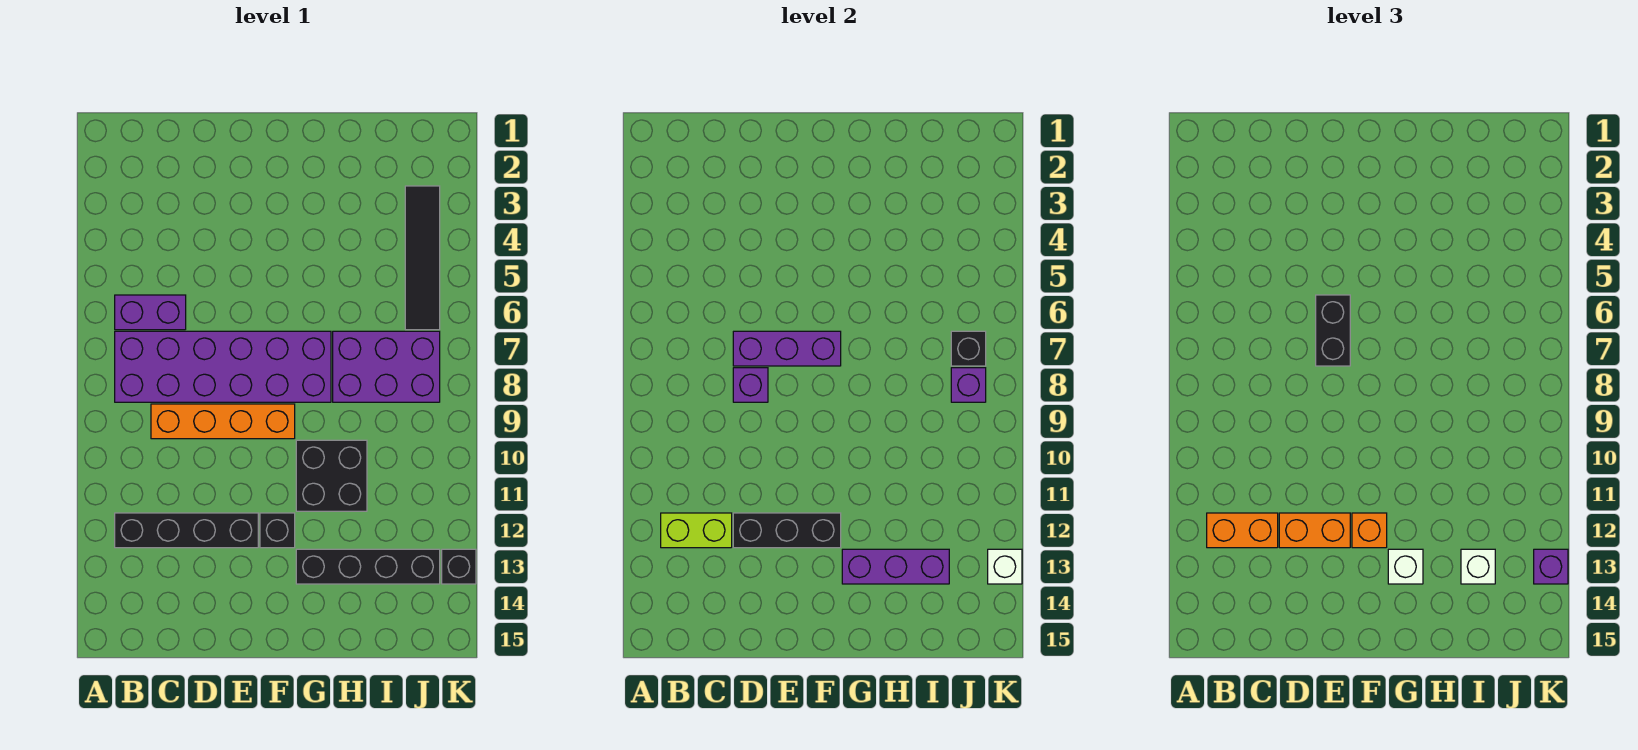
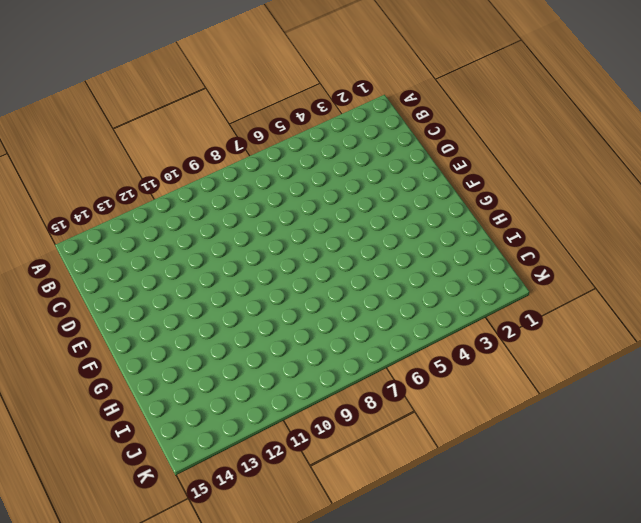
none -> purple 1x2 brick [115,295,186,330]
none -> purple 2x6 brick [115,331,331,402]
none -> black 1x4 brick [115,513,258,548]

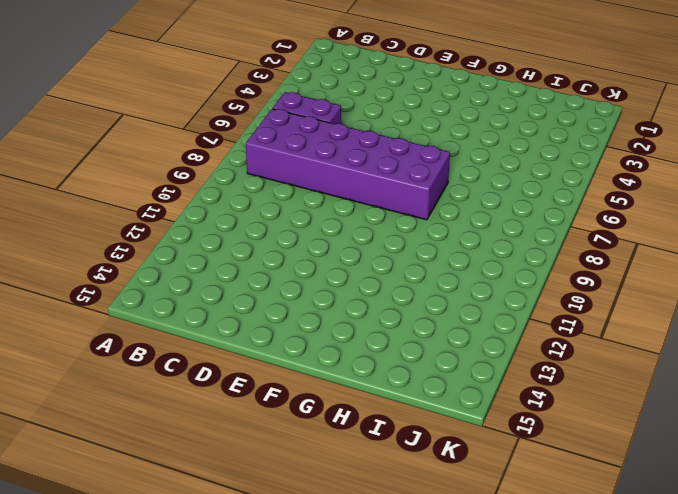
none -> black 1x4 brick [115,513,258,548]
none -> orange 1x4 brick [151,404,295,439]
none -> black 1x1 brick [260,513,295,548]

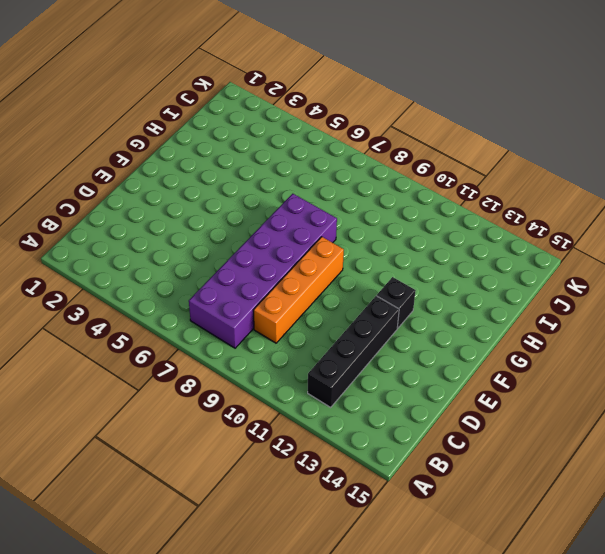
none -> purple 1x2 brick [115,295,186,330]
none -> black 2x2 brick [296,440,367,511]
none -> black 1x4 brick [296,549,440,584]

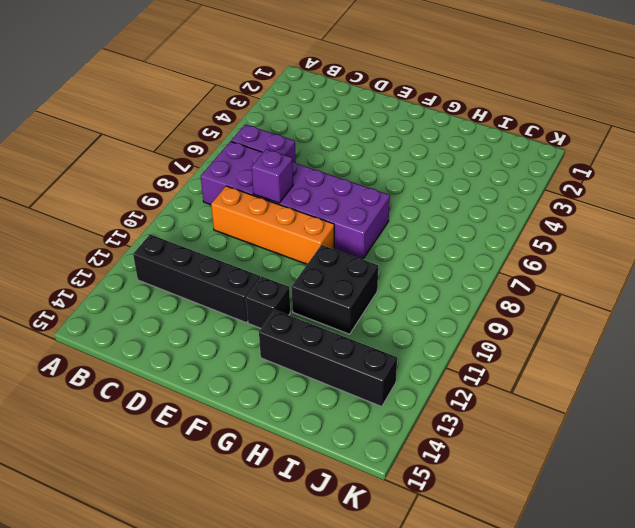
none -> purple 2x3 brick [333,331,440,402]
none -> black 1x4 tile [405,186,440,330]
none -> black 1x1 brick [442,549,476,584]

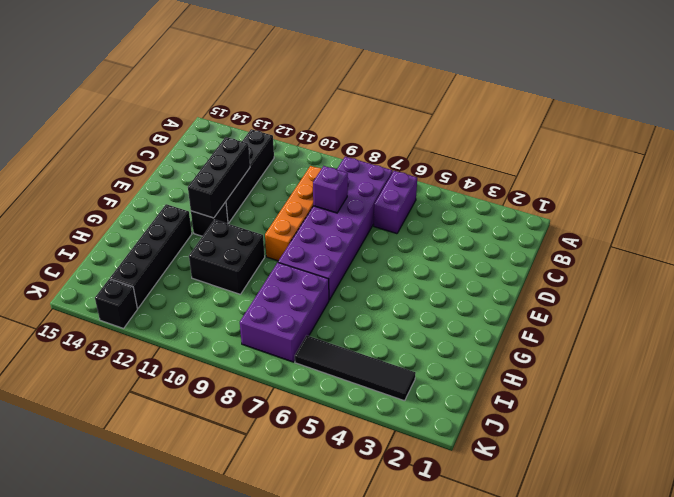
none -> lime 1x2 brick [661,513,732,548]
none -> purple 1x3 brick [733,331,841,366]
none -> purple 1x3 brick [842,549,949,584]

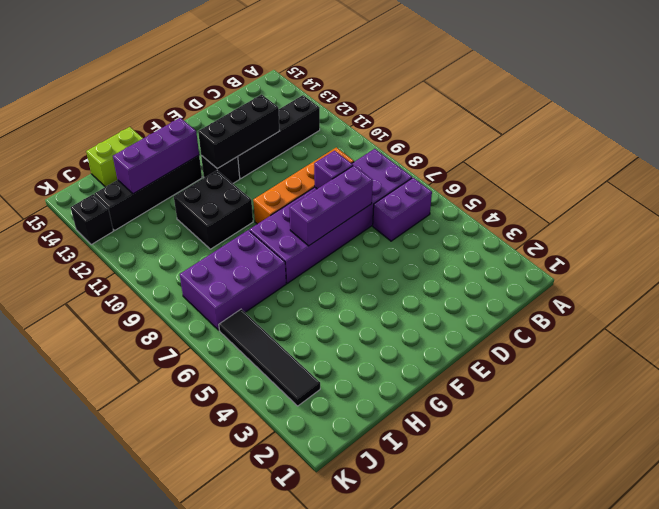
lime 1x2 brick [86,127,143,187] -> lime 1x2 brick moved to [661,513,732,548]
none -> black 1x1 brick [951,331,986,366]
none -> purple 1x1 brick [951,368,986,402]
none -> white 1x1 brick [988,549,1022,584]

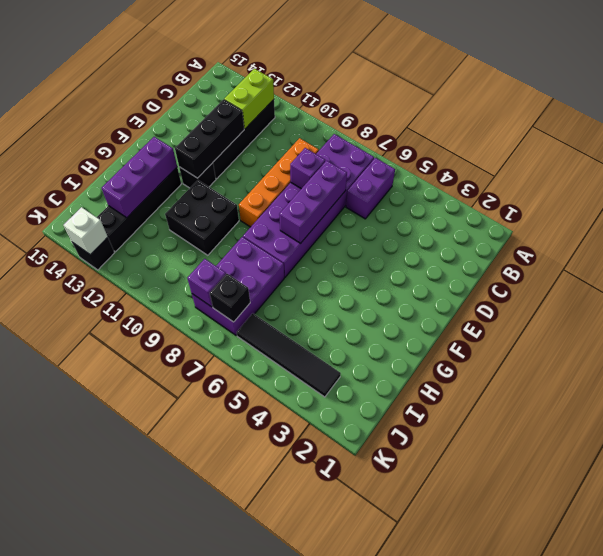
none -> orange 1x2 brick [1207,513,1278,548]
none -> orange 1x2 brick [1279,513,1350,548]
none -> black 1x2 brick [1316,295,1350,366]

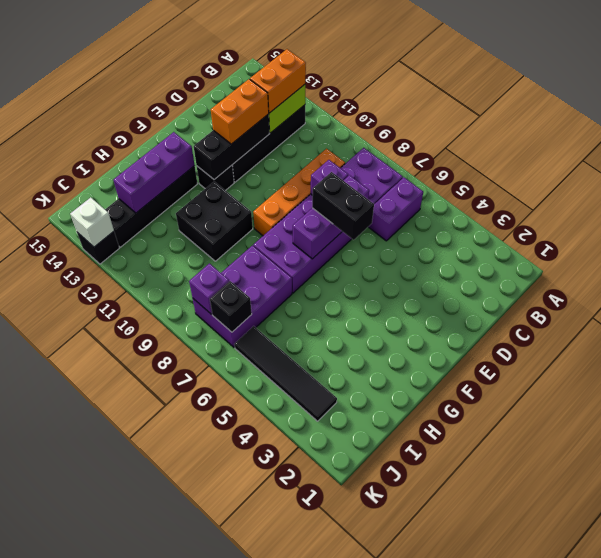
none -> orange 1x1 brick [1352,513,1387,548]
none -> white 1x1 brick [1388,549,1423,584]
none -> white 1x1 brick [1461,549,1495,584]

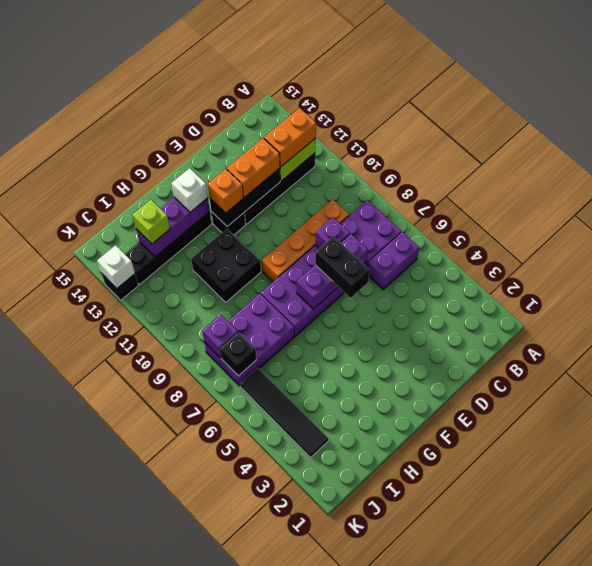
lime 1x1 brick [132,200,170,244] -> white 1x1 brick [1461,549,1495,584]
none -> purple 1x1 brick [1534,549,1568,584]

